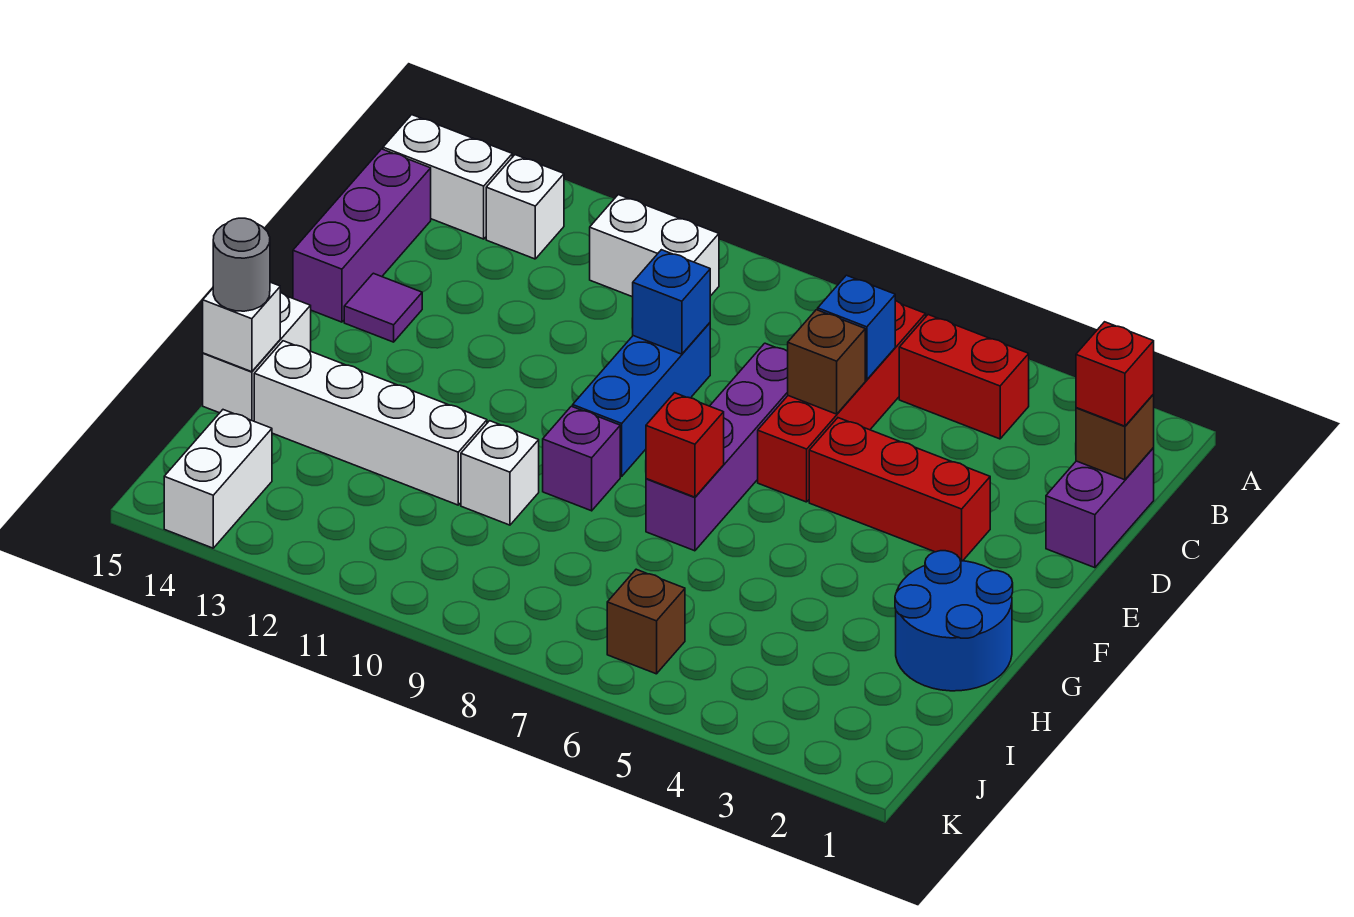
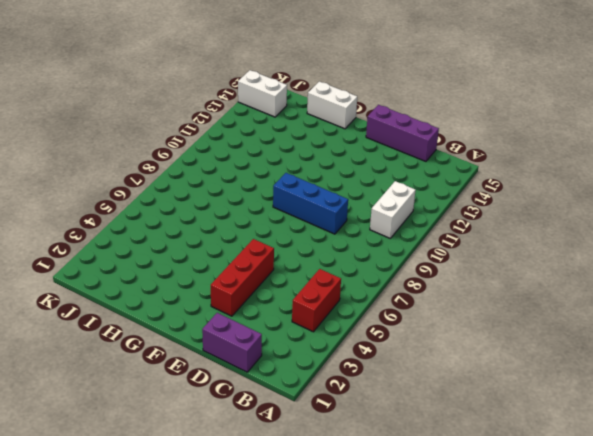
none -> red 1x4 brick [758,300,926,502]
none -> white 1x1 brick [486,155,564,259]
none -> white 1x2 brick [383,115,512,239]

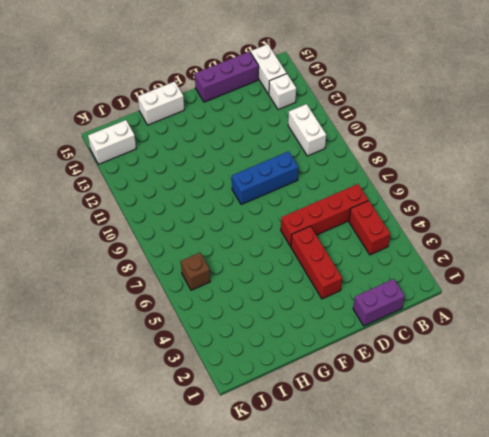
none -> purple 1x4 brick [646,343,788,551]
none -> purple 1x1 tile [344,273,422,342]
none -> blue 2x2 round brick [895,551,1013,691]

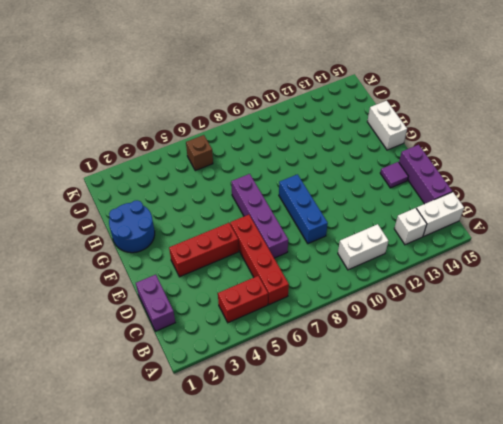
none -> purple 1x1 brick [543,406,620,511]
none -> white 1x1 brick [461,421,539,525]
none -> white 1x4 brick [254,341,487,505]

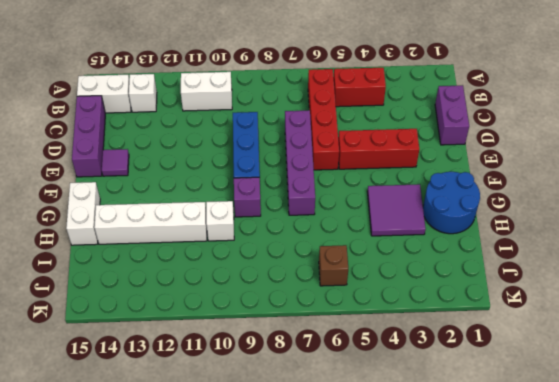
purple 2x2 tile [367,184,426,236] -> none
none -> white 1x2 brick [164,410,272,548]
none -> brown 1x1 brick [1076,395,1154,480]
none -> blue 1x1 brick [818,275,895,380]

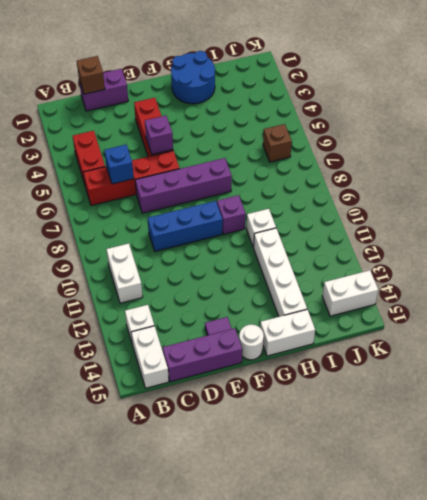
purple 1x1 brick [145,116,173,154] -> none
white 1x1 round brick [239,324,264,360] -> none
none -> brown 1x1 brick [788,310,865,414]
none -> blue 1x1 brick [633,250,710,354]
none -> red 1x1 brick [646,393,724,497]

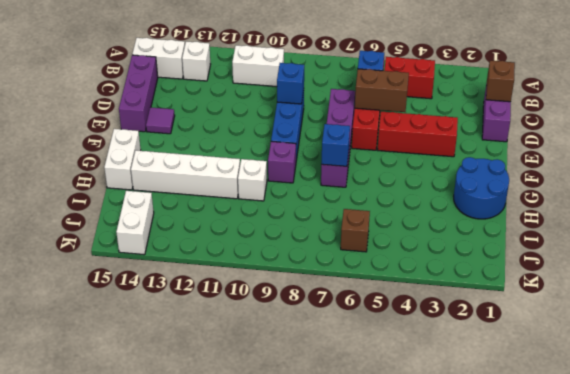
brown 1x2 brick [355,69,409,112] -> brown 1x1 brick [788,310,865,414]
blue 1x1 brick [321,124,350,166] -> red 1x1 brick [646,393,724,497]
none -> white 1x1 brick [203,282,280,372]
none -> red 1x1 brick [1076,322,1154,426]
none -> grey 1x1 round brick [213,218,270,311]

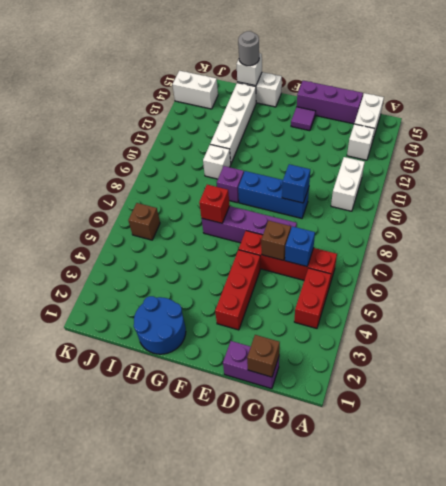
none -> red 1x1 brick [1076,322,1154,426]

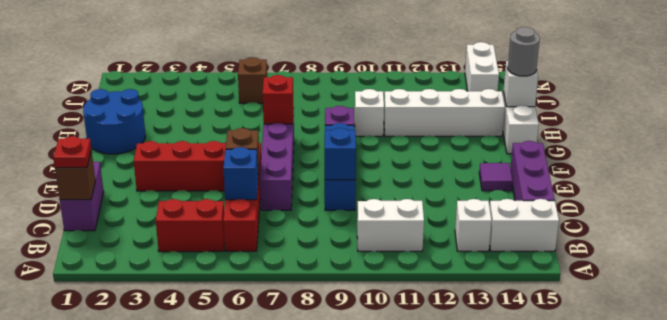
red 1x1 plate [53,136,91,168] -> red 1x1 brick [1076,322,1154,426]

